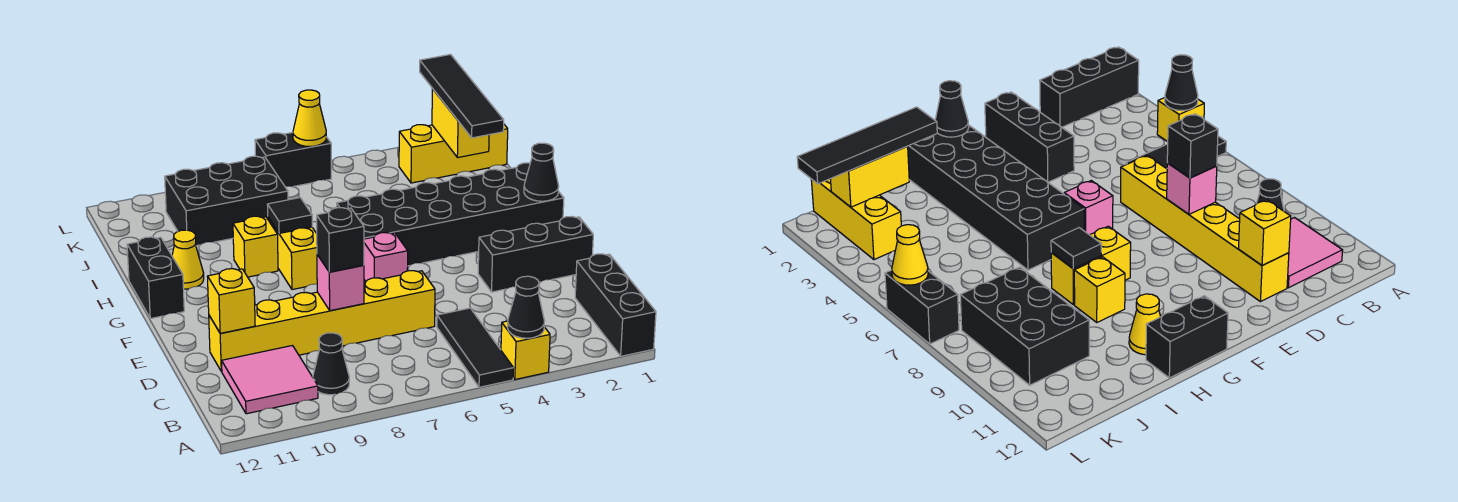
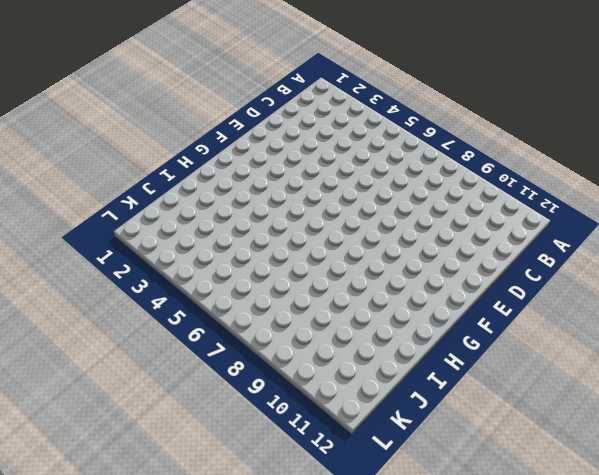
none -> black 1x3 brick [575,254,656,356]
none -> yellow 1x1 brick [501,321,550,379]
none -> black 1x3 tile [437,308,513,387]

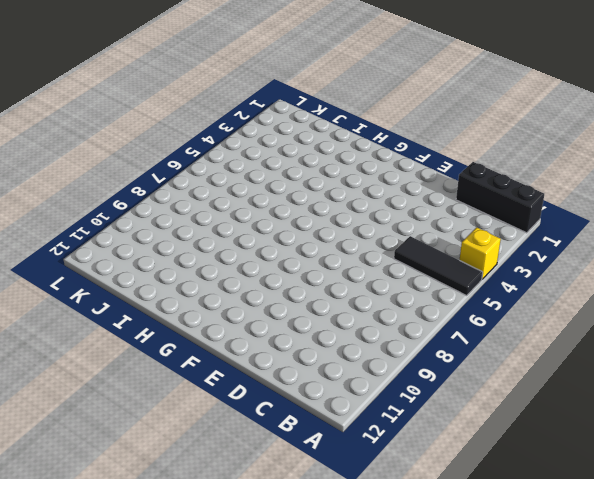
none -> black 1x1 cone [313,333,349,395]
none -> pink 2x2 tile [222,346,318,414]
none -> yellow 1x6 brick [209,271,435,372]

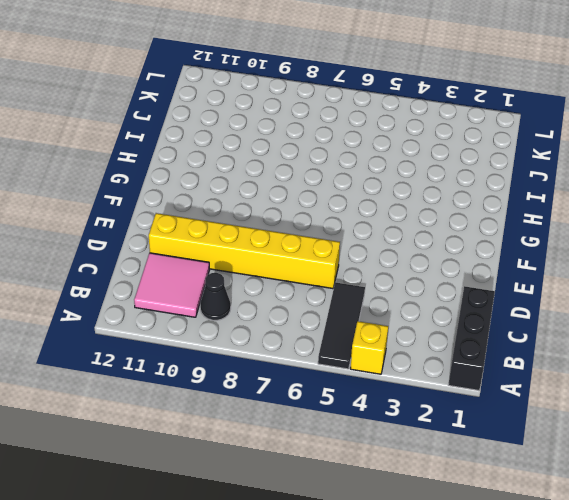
none -> black 1x3 brick [478,217,593,292]
none -> pink 1x1 brick [364,233,408,281]
none -> black 2x6 brick [337,163,564,266]

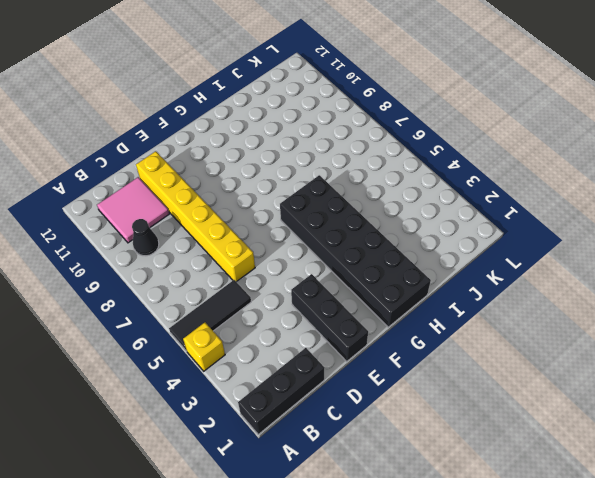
none -> pink 1x1 brick [364,233,408,281]
none -> yellow 1x2 brick [268,217,317,290]
none -> black 1x2 brick [127,237,184,319]

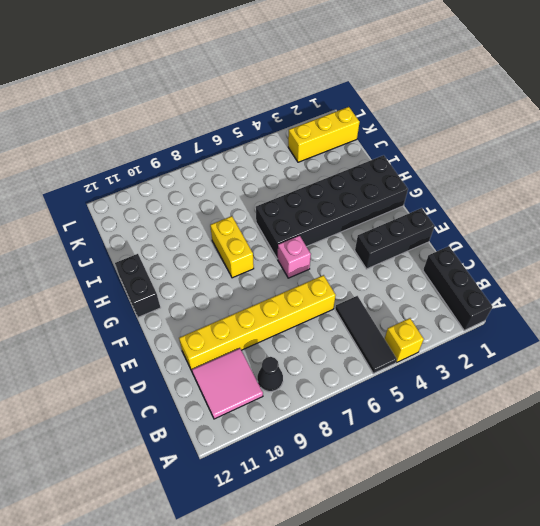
none -> yellow 1x1 brick [233,216,278,277]
none -> yellow 1x1 cone [172,230,204,289]
none -> black 2x3 brick [165,156,288,246]

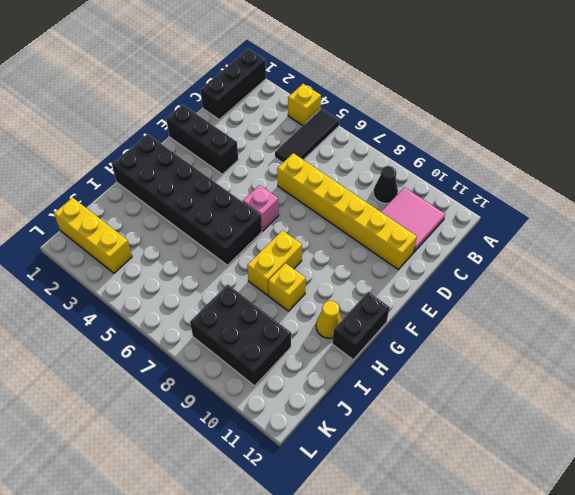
none -> black 1x2 brick [255,133,331,187]
none -> black 1x1 cone [508,276,544,338]
none -> pink 1x1 brick [317,255,364,311]

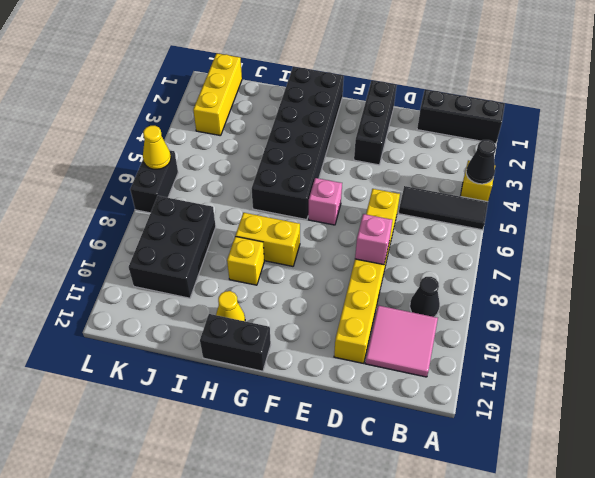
none -> yellow 1x1 brick [207,269,255,333]
none -> black 1x1 cone [524,143,559,201]
none -> black 1x1 tile [267,198,312,233]

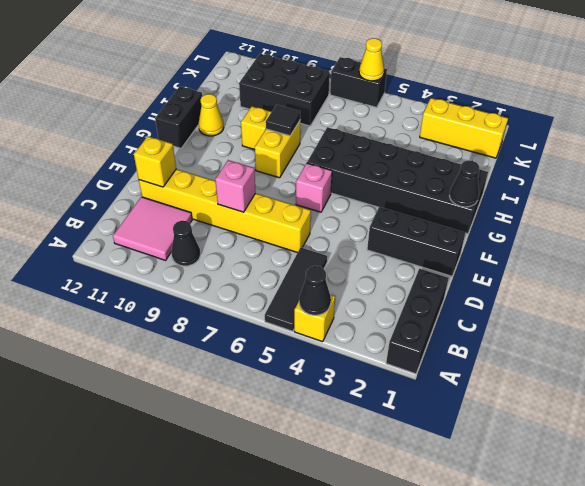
none -> yellow 1x2 brick [432,89,489,158]
none -> black 1x1 brick [317,208,364,272]
none -> black 1x4 tile [420,55,504,138]

